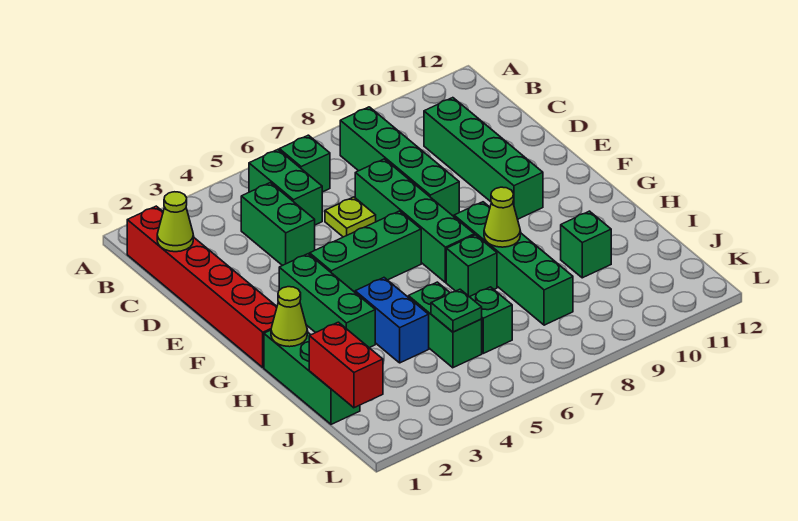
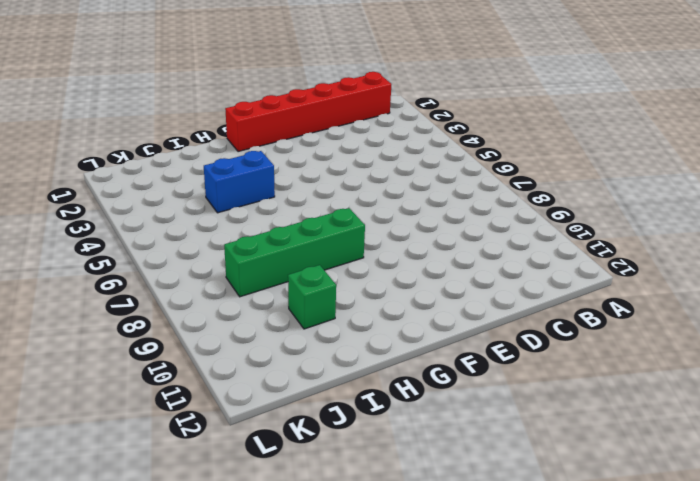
none -> green 1x2 brick [249,150,322,225]
none -> green 1x1 brick [279,135,330,192]
none -> green 1x4 brick [340,107,459,216]

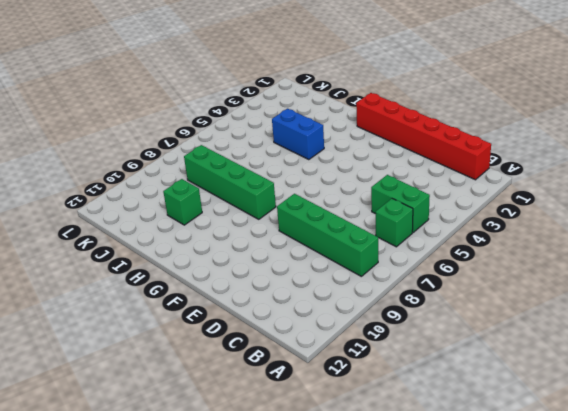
none -> green 1x2 brick [241,183,315,266]
none -> green 1x4 brick [424,98,543,219]
none -> lime 1x1 plate [325,197,376,237]

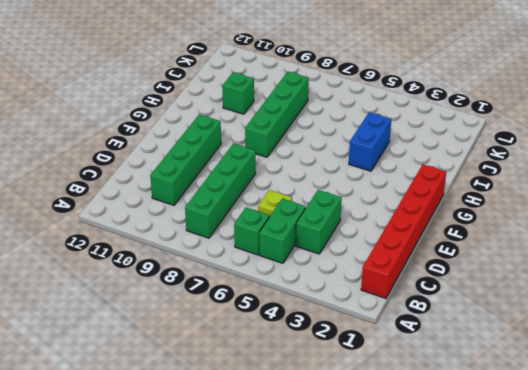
none -> green 1x4 brick [355,159,474,282]
none -> green 1x3 brick [279,254,375,348]
none -> green 1x3 brick [310,211,421,292]

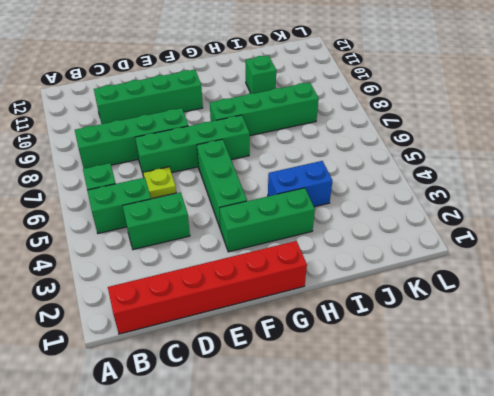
none -> green 1x3 brick [264,330,360,424]
none -> green 1x1 brick [446,235,497,297]
none -> green 1x2 brick [408,282,482,368]

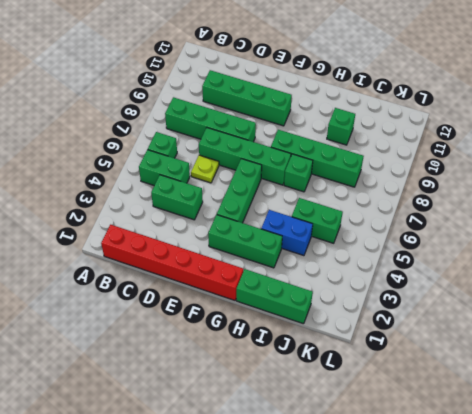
none -> green 1x1 brick [470,287,512,353]
none -> lime 1x1 cone [157,192,193,252]
none -> lime 1x1 cone [271,287,307,347]

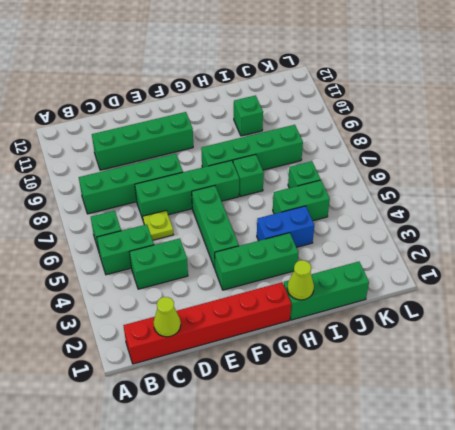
none -> lime 1x1 cone [484,187,520,247]
none -> red 1x2 brick [309,322,383,408]
none -> green 1x1 plate [431,289,482,332]

